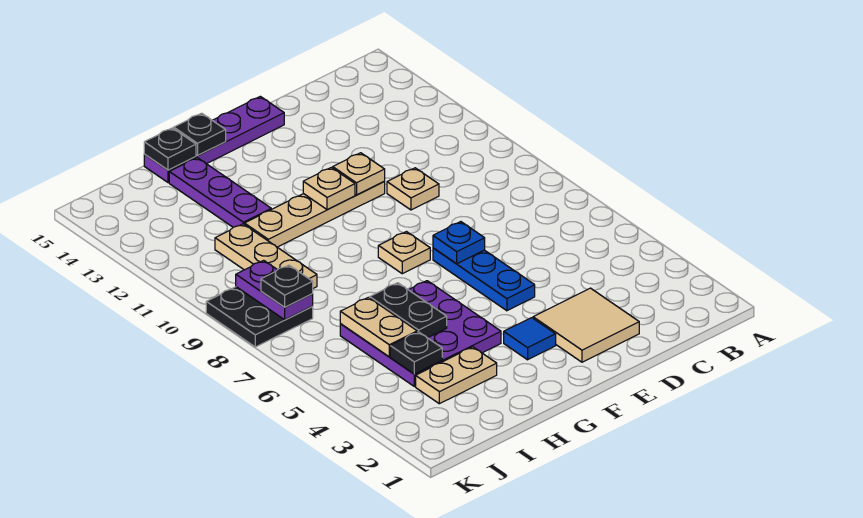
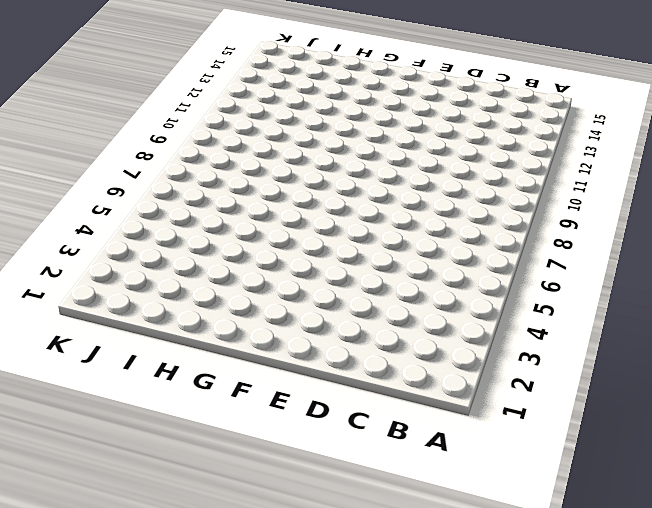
none -> tan 2x2 tile [533,288,639,362]
none -> tan 1x1 plate [387,168,439,210]
none -> blue 1x3 plate [433,248,535,311]

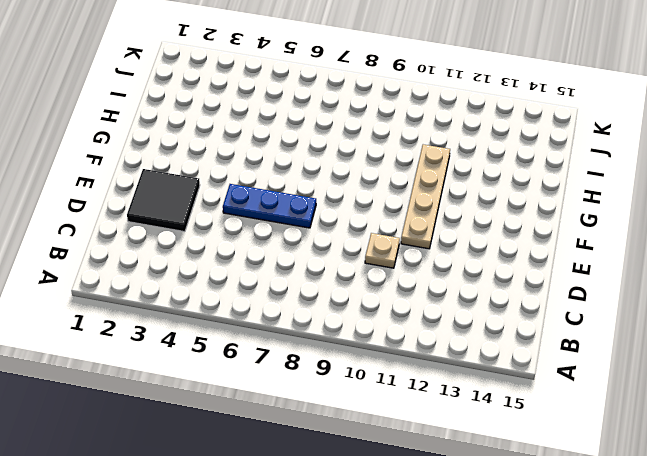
black 2x2 tile [127,169,200,232] -> tan 2x2 tile [533,288,639,362]
none -> purple 1x4 plate [144,96,284,183]
none -> blue 1x1 tile [504,318,556,360]
none -> tan 1x1 plate [378,232,430,274]

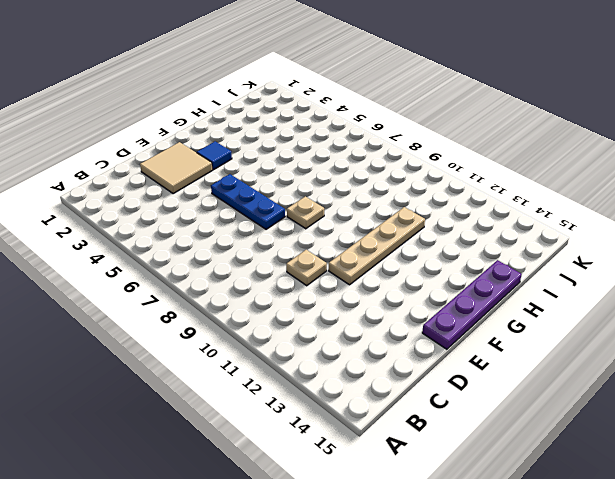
none -> purple 3x3 plate [340,281,501,386]
none -> tan 1x2 plate [416,347,497,404]
none -> purple 1x3 plate [169,158,271,227]

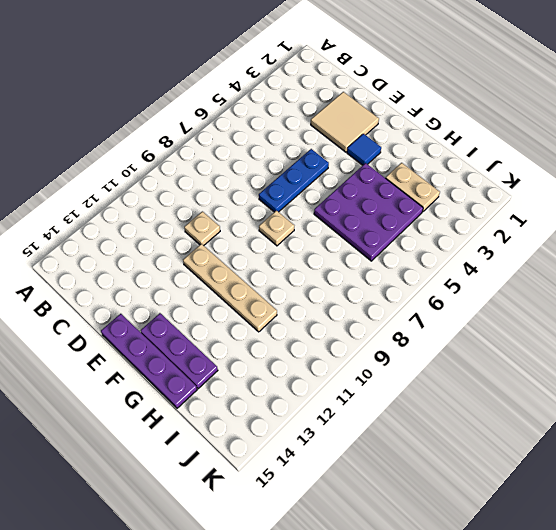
purple 1x3 plate [141,313,218,389] -> purple 1x3 plate turned to [169,158,271,227]
none -> tan 1x3 plate [215,224,317,288]
none -> black 2x2 plate [206,287,313,347]
none -> blue 1x1 plate [433,222,485,264]

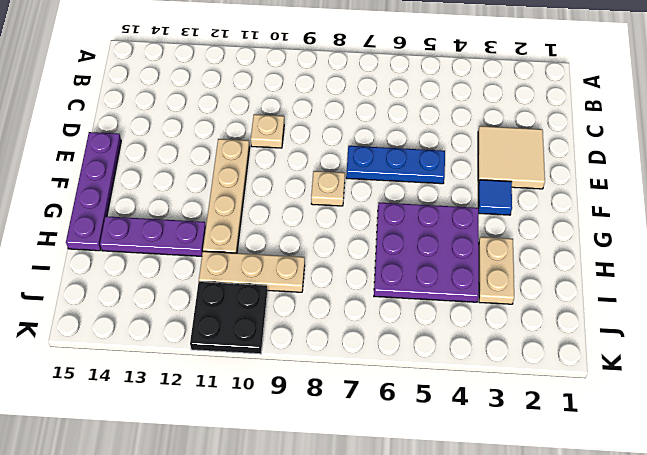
black 2x2 plate [190,282,267,354] -> black 2x2 plate moved to [206,287,313,347]
none -> blue 1x1 plate [433,222,485,264]
none -> tan 1x1 plate [333,153,385,195]
none -> tan 1x1 plate [303,167,355,210]

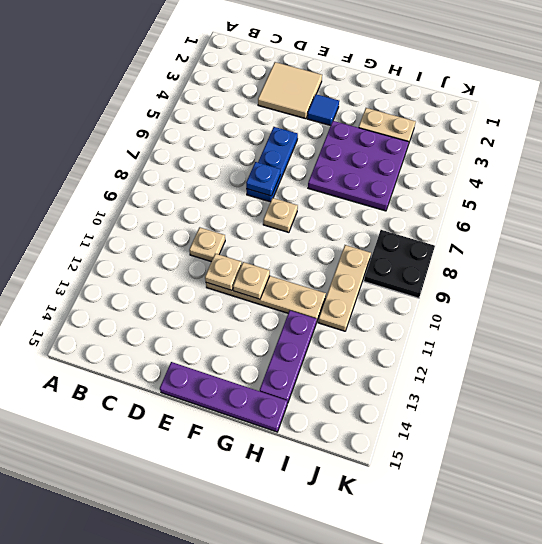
none -> black 1x1 plate [174,113,226,155]
none -> black 1x2 plate [370,283,447,338]
none -> black 1x1 plate [144,128,196,170]

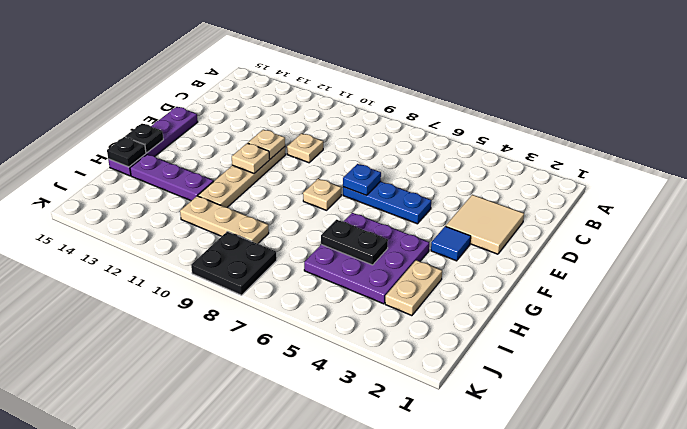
none -> black 1x1 plate [390,332,442,374]
none -> tan 1x2 plate [340,297,417,357]
none -> purple 1x2 plate [236,260,313,320]

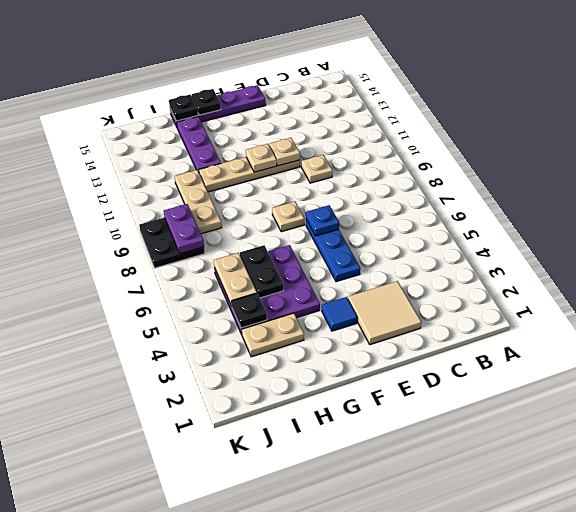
none -> black 1x1 plate [261,265,313,307]

